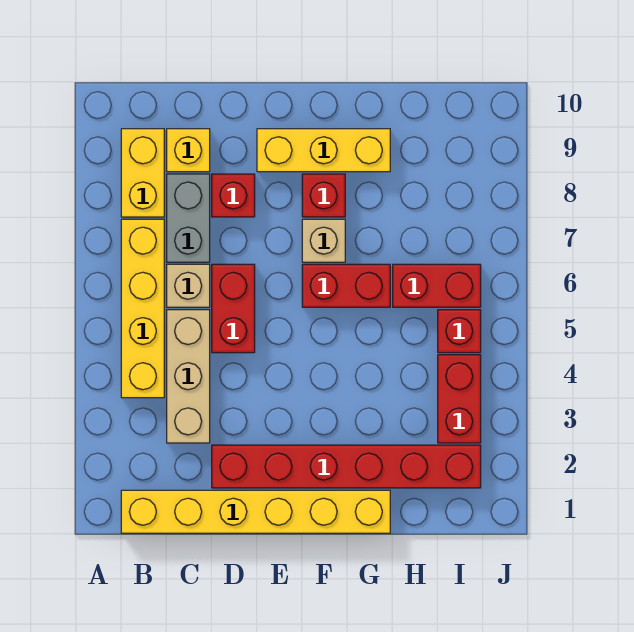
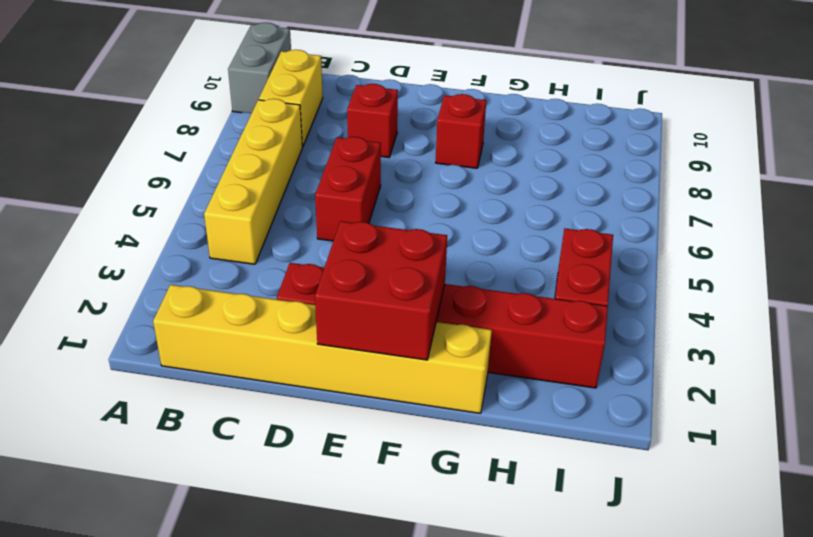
grey 1x2 brick [228,22,291,113] -> grey 1x2 brick moved to [167,174,210,262]
red 2x2 brick [315,221,447,360] -> none
none -> tan 1x3 brick [167,310,210,443]
none -> tan 1x1 brick [167,264,210,307]
none -> yellow 1x1 brick [167,129,210,172]

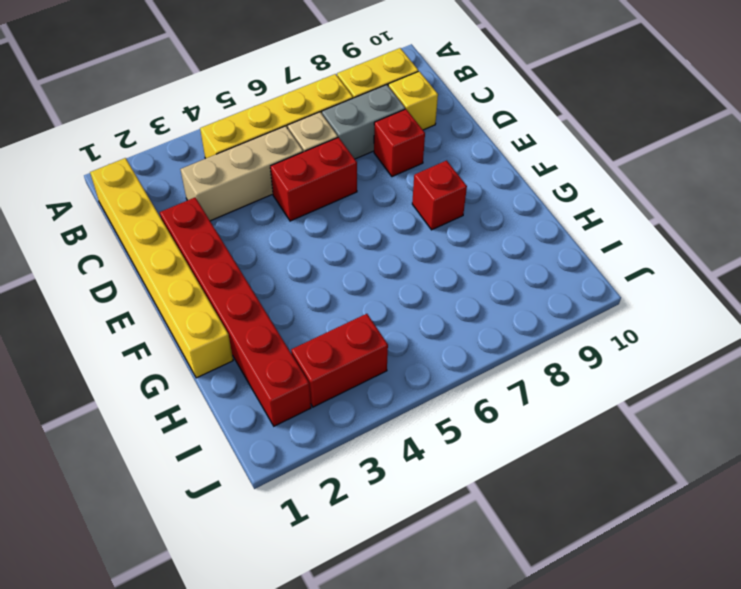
none -> yellow 1x3 brick [257,129,390,172]
none -> red 1x2 brick [302,264,390,307]
none -> tan 1x1 brick [302,219,345,262]

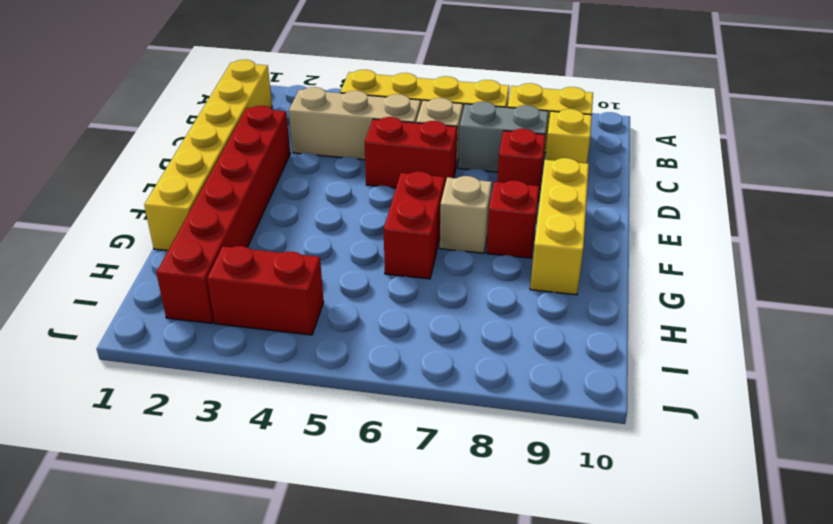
none -> red 1x2 brick [393,264,481,307]
none -> red 1x1 brick [438,310,481,353]

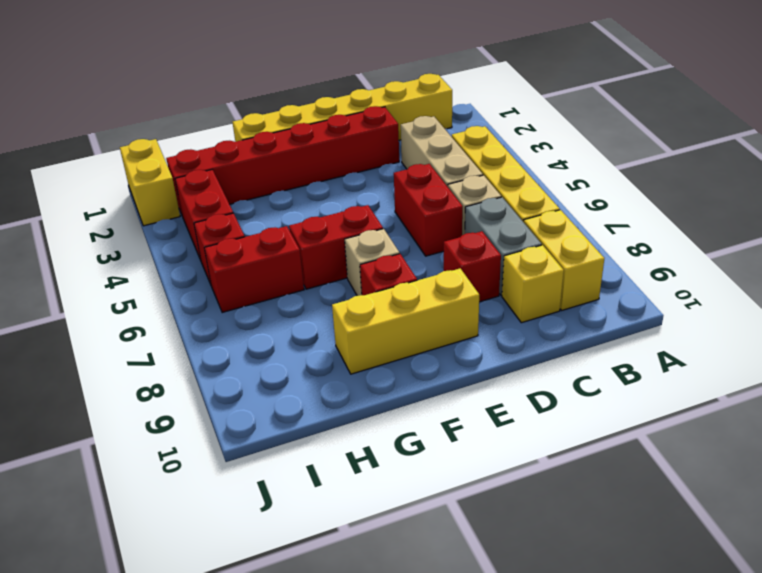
yellow 1x2 brick [120,139,180,226] -> none

